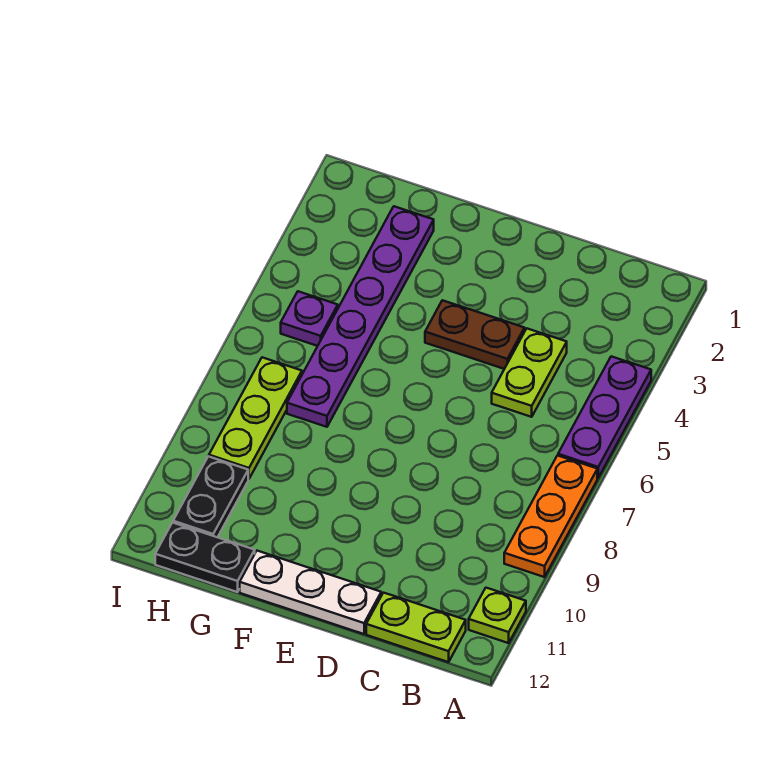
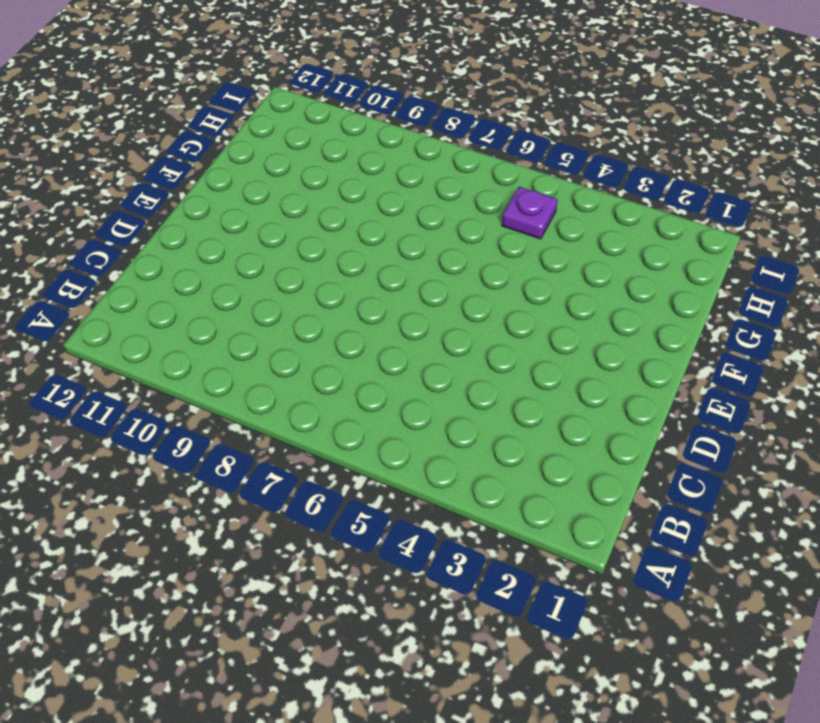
none -> purple 1x3 plate [558,356,651,478]
none -> orange 1x3 plate [504,456,597,577]
none -> lime 1x1 plate [469,588,526,643]

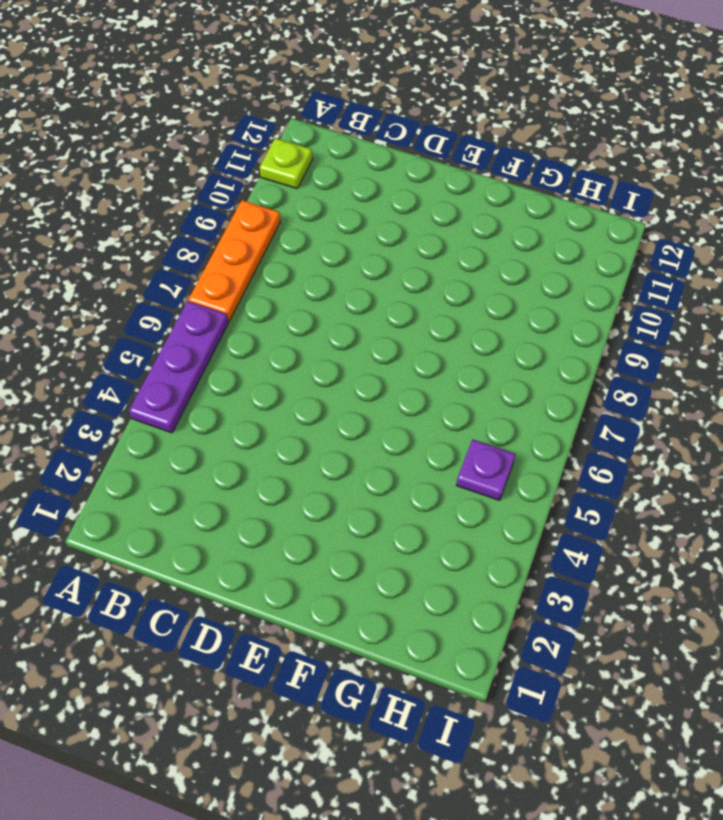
none -> lime 1x2 plate [366,593,466,662]
none -> lime 1x2 plate [492,329,567,417]
none -> brown 1x2 plate [425,300,525,369]

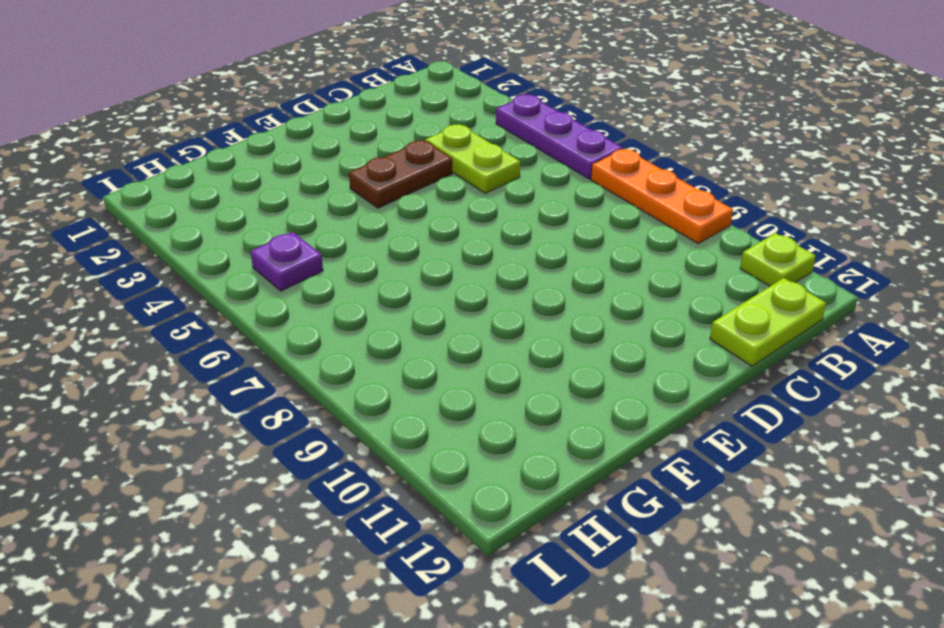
none -> white 1x3 plate [240,551,381,634]
none -> purple 1x6 plate [287,206,434,427]
none -> black 1x2 plate [155,523,255,592]

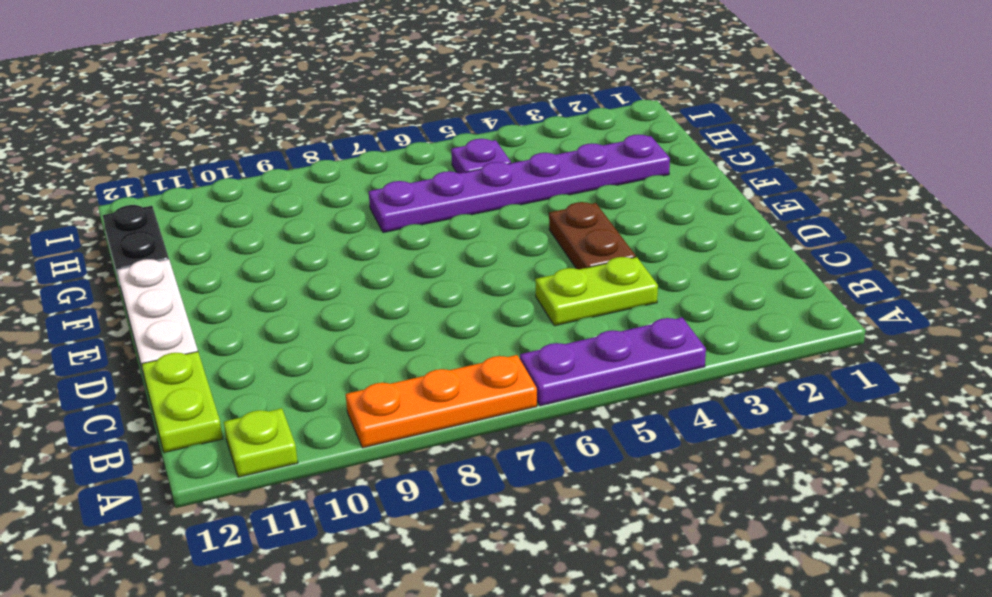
none -> lime 1x3 plate [209,357,302,479]
none -> black 1x2 plate [173,456,248,537]

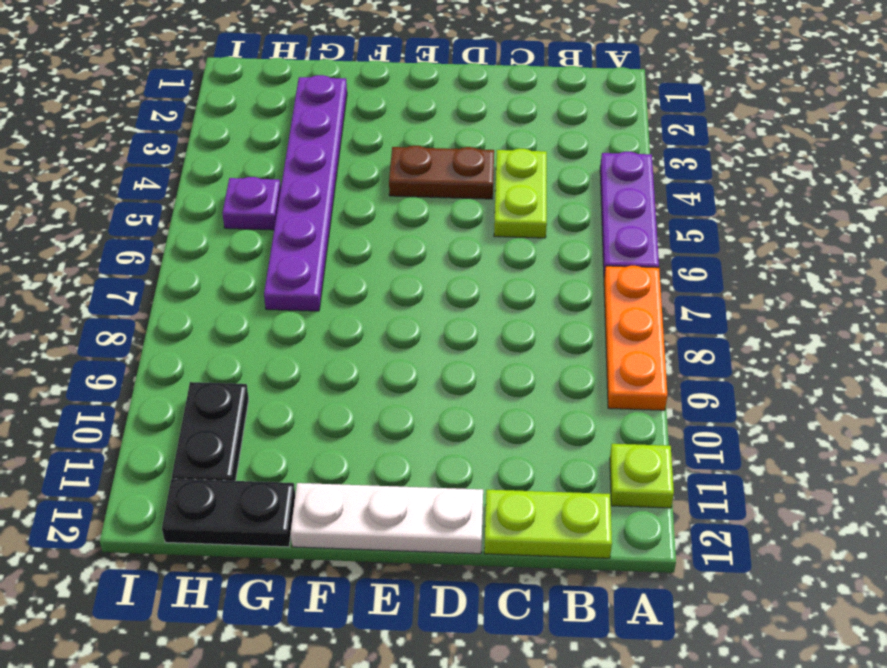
none -> lime 1x3 plate [209,357,302,479]

